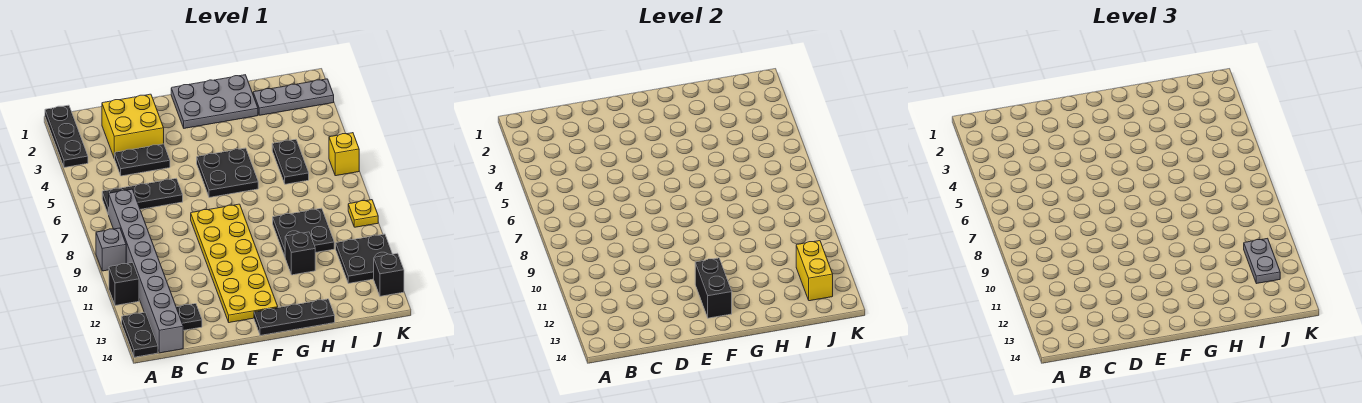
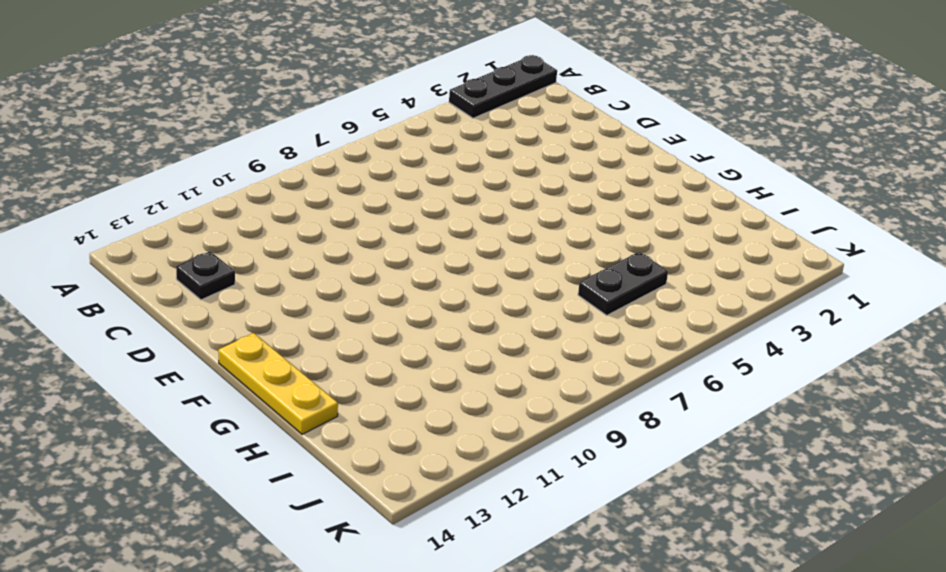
yellow 1x3 plate [218,333,338,434] -> black 1x3 plate [254,299,335,335]
none -> grey 1x1 brick [96,228,126,271]
none -> black 1x1 brick [109,263,139,306]
none -> black 1x2 plate [122,312,158,357]

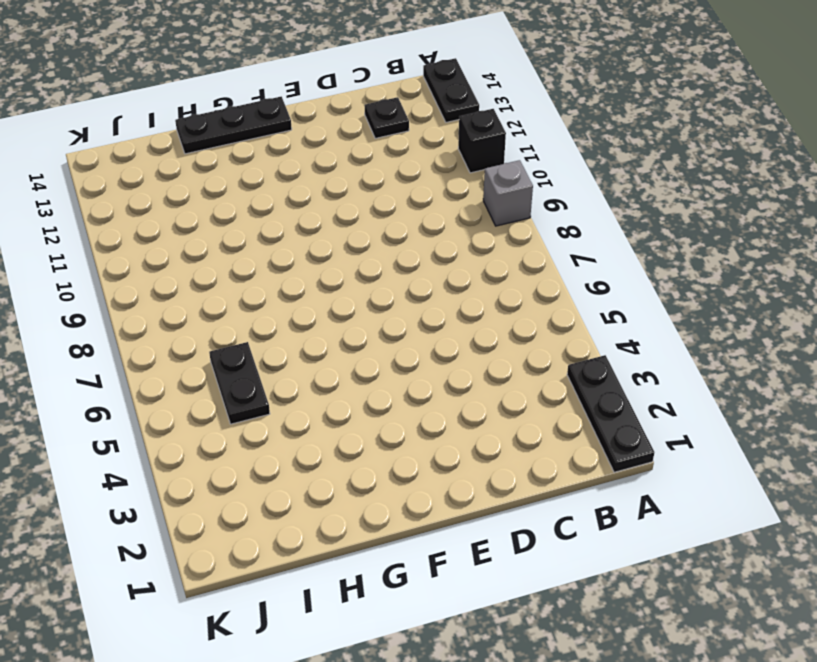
none -> black 1x3 plate [102,179,183,215]
none -> grey 1x8 brick [109,189,183,353]
none -> yellow 2x2 brick [102,94,164,159]

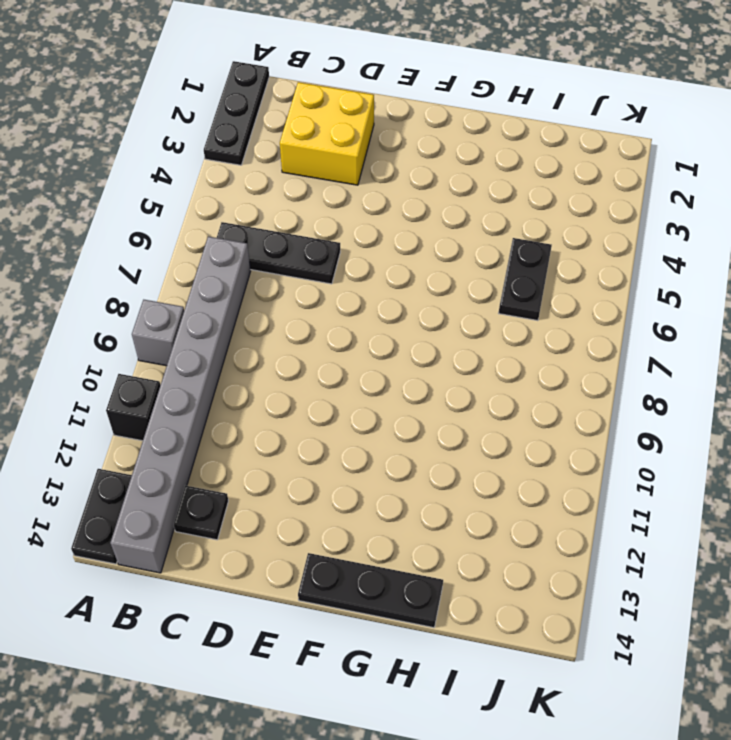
none -> black 1x2 plate [115,144,170,176]
none -> yellow 2x6 plate [191,204,278,323]
none -> grey 2x3 plate [171,75,258,128]

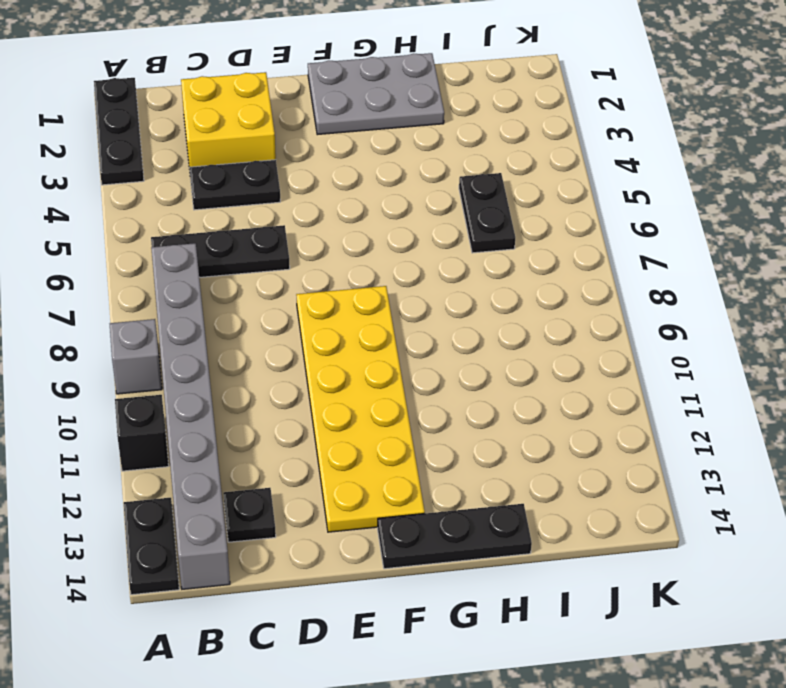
none -> black 2x2 plate [197,148,258,198]
none -> black 2x2 plate [273,208,334,256]
none -> black 1x1 brick [285,232,315,275]

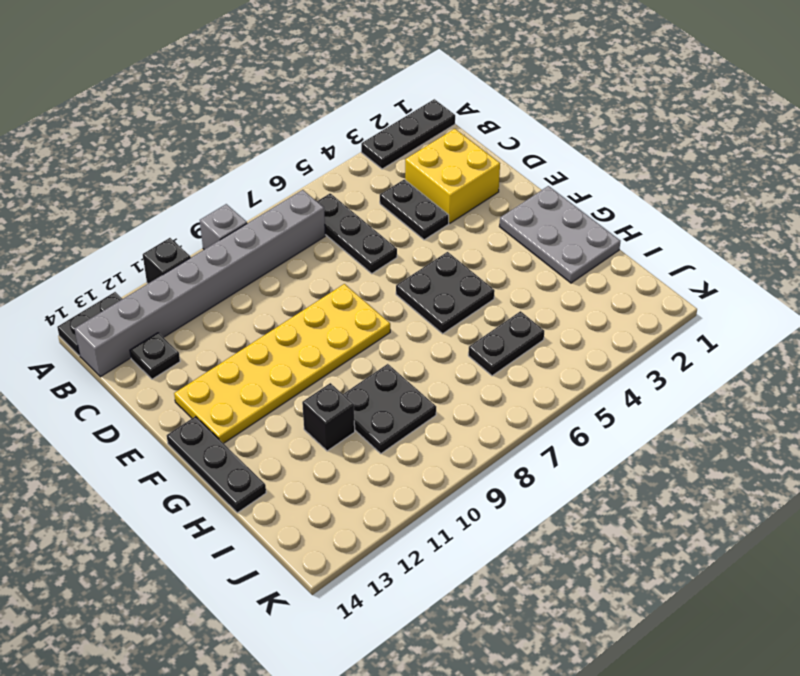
none -> grey 1x3 plate [253,79,334,115]
none -> black 2x2 plate [336,234,392,284]
none -> yellow 1x1 brick [329,133,359,176]

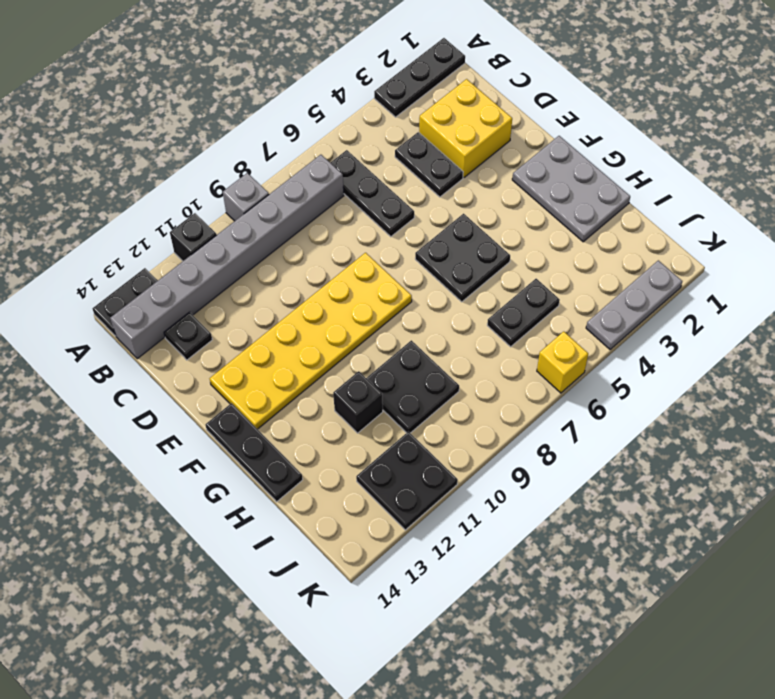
grey 1x3 plate [586,260,682,349] -> grey 1x3 plate turned to [253,79,334,115]
none -> yellow 1x1 plate [348,200,378,227]
none -> black 1x1 brick [374,253,404,296]
none -> black 1x2 brick [695,258,732,318]

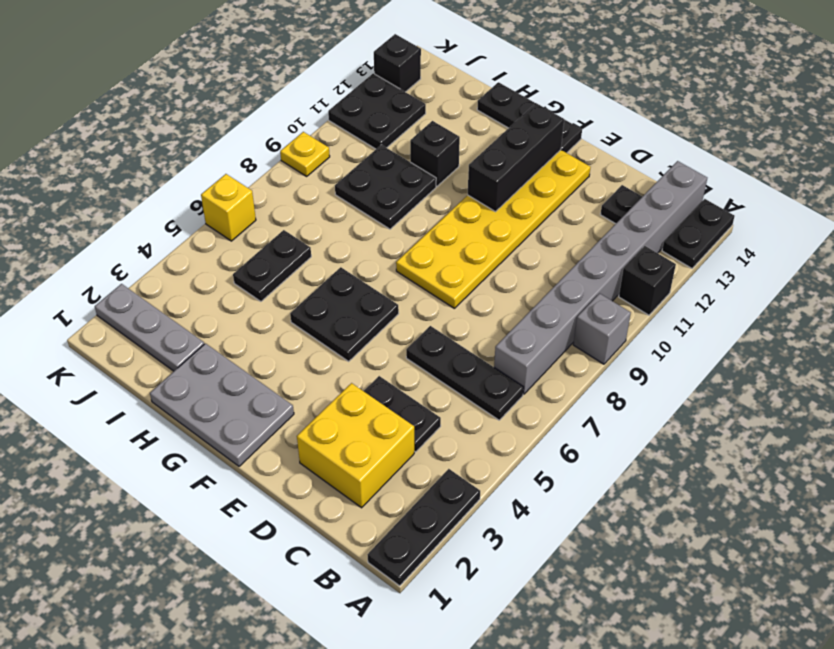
black 1x3 brick [468,103,564,212] -> black 1x2 brick [695,258,732,318]
none -> yellow 1x2 brick [796,241,833,301]
none -> grey 1x2 plate [1244,238,1280,284]

